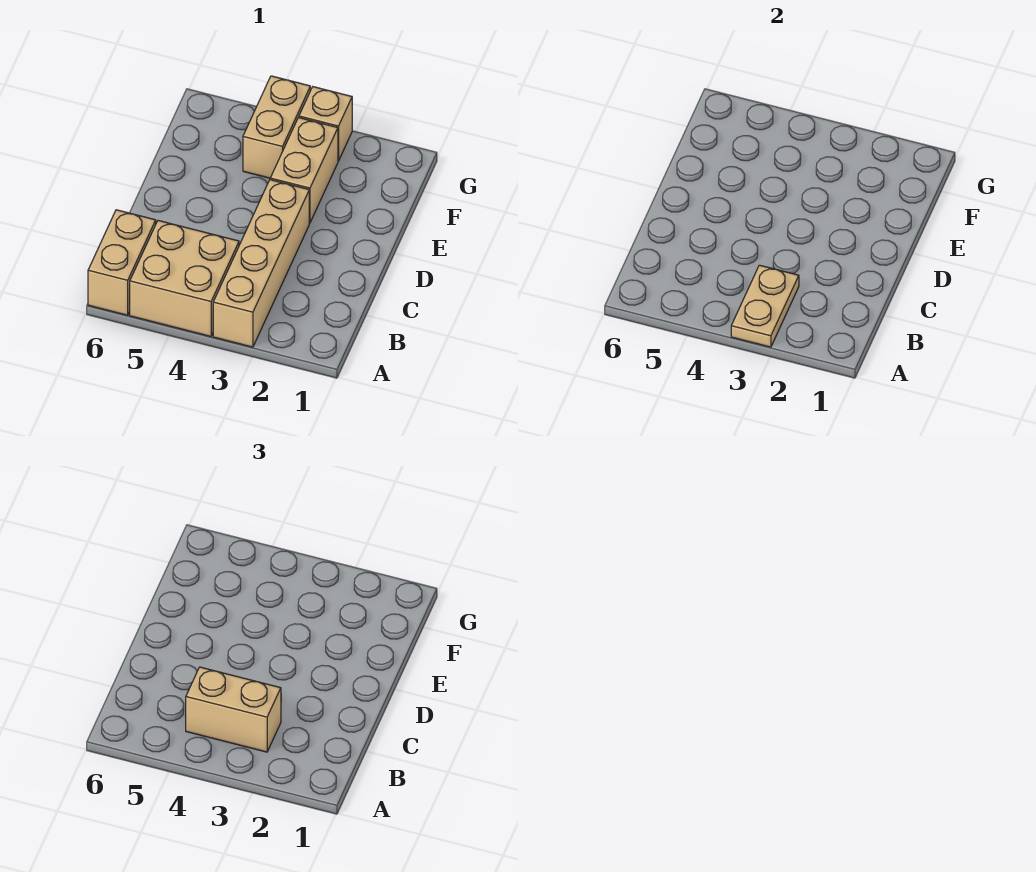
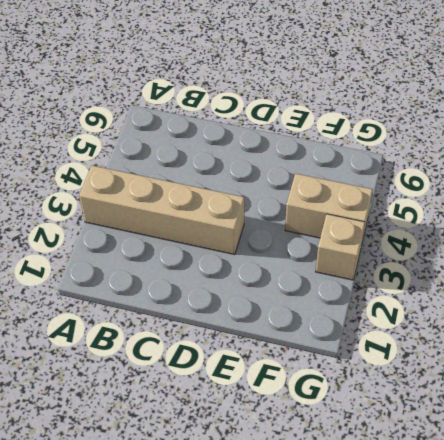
none -> tan 2x2 brick [130,221,239,336]
none -> tan 1x2 brick [88,210,156,315]

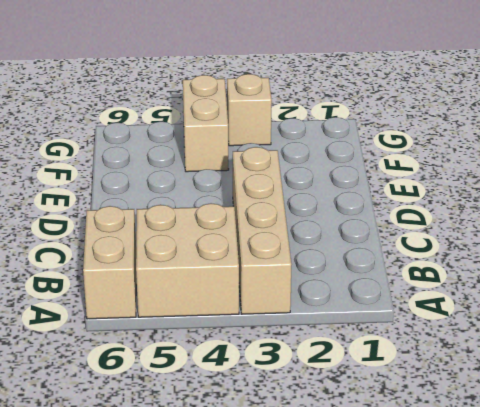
none -> tan 1x2 brick [270,118,338,223]
none -> tan 1x2 plate [731,265,799,347]

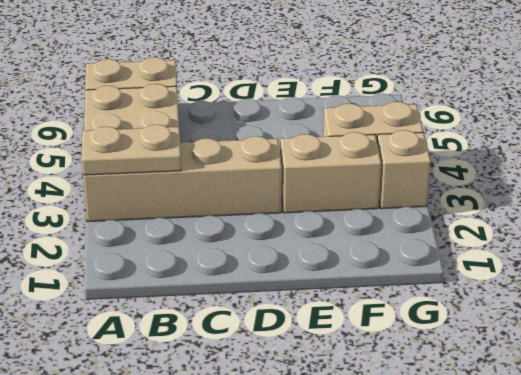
none -> tan 1x2 brick [186,667,281,752]

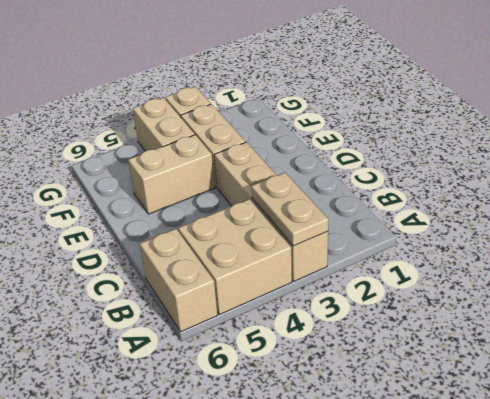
tan 1x2 brick [128,135,215,214] -> tan 1x2 brick moved to [186,667,281,752]

